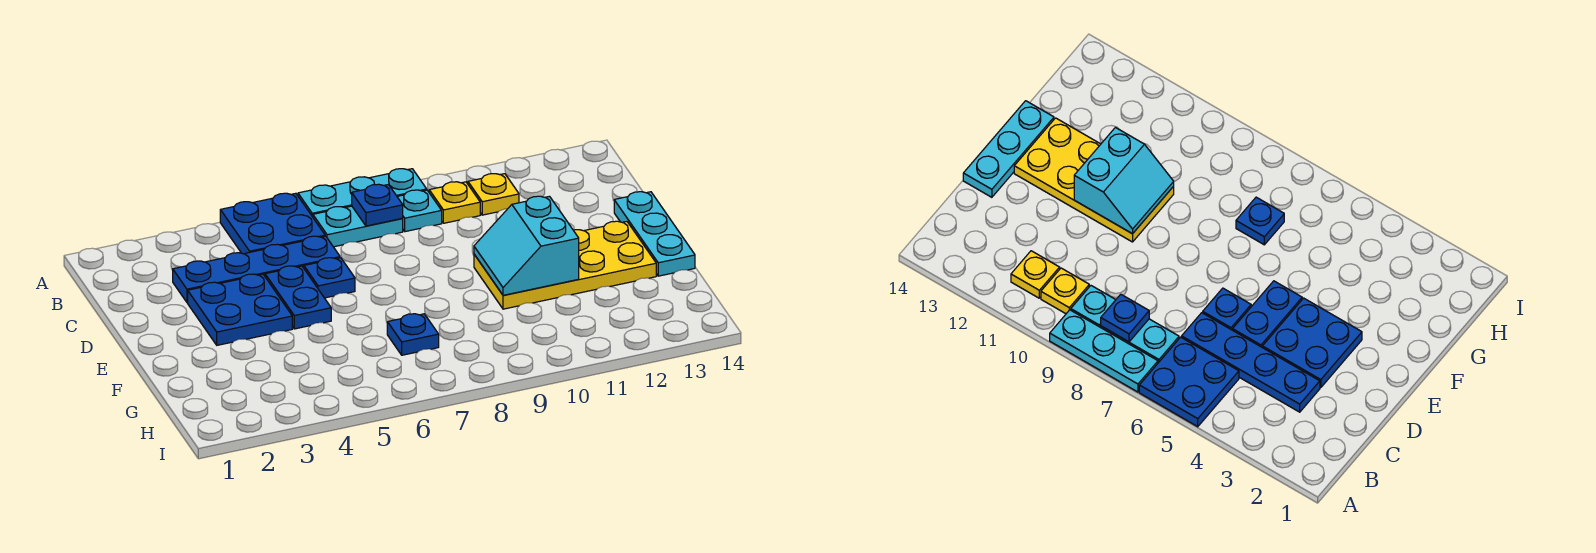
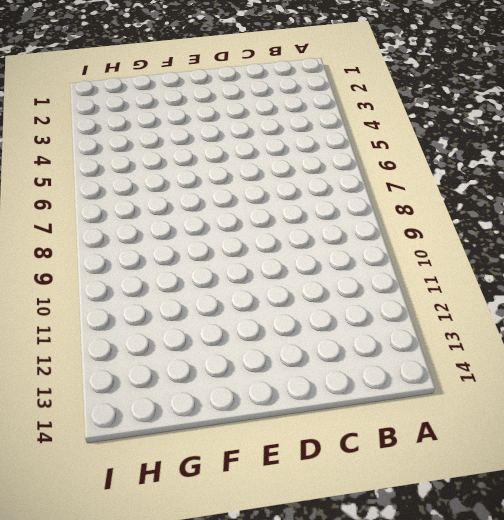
none -> blue 2x2 plate [220,193,325,254]
none -> cyan 1x3 plate [298,169,427,217]
none -> cyan 1x2 plate [313,206,403,247]

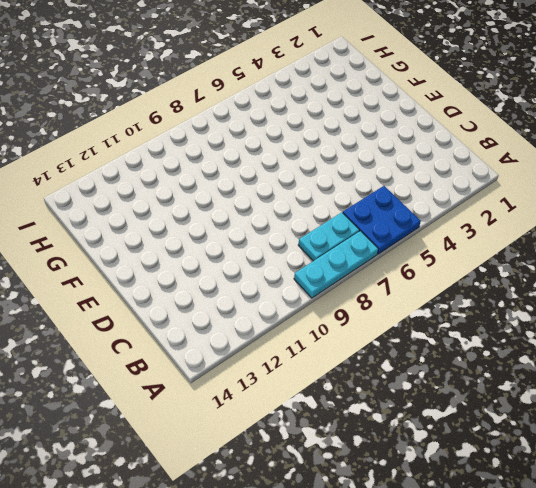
none -> cyan 1x1 plate [397,190,442,232]
none -> yellow 1x1 plate [429,182,480,223]
none -> yellow 1x1 plate [468,174,519,215]

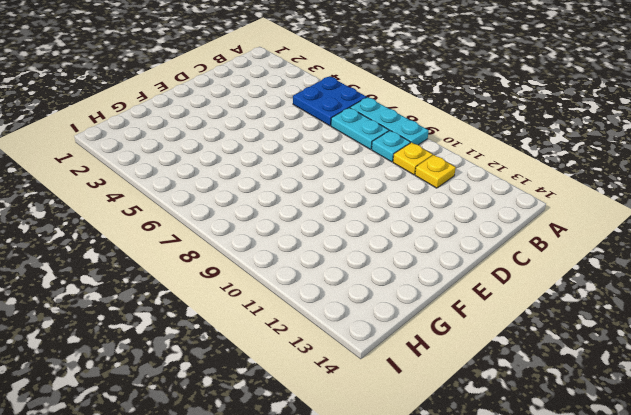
none -> blue 1x4 plate [173,236,340,303]
none -> blue 2x2 plate [188,274,292,345]
none -> blue 1x2 plate [265,266,331,329]

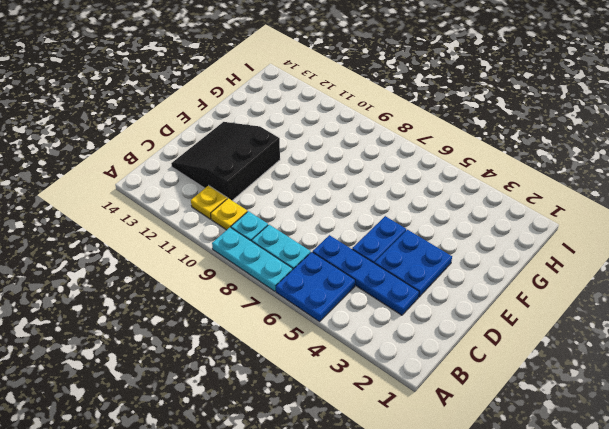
black 3x3 slope [171,122,280,200] -> yellow 2x4 plate [474,221,656,309]
none -> blue 1x1 plate [304,258,355,298]
none -> cyan 1x3 plate [614,192,695,276]
none -> blue 1x1 plate [387,314,439,355]

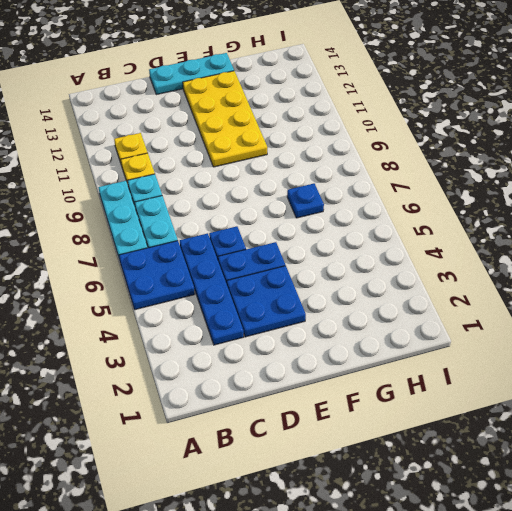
none -> blue 1x1 plate [352,184,403,226]
none -> cyan 2x2 slope [474,196,579,295]

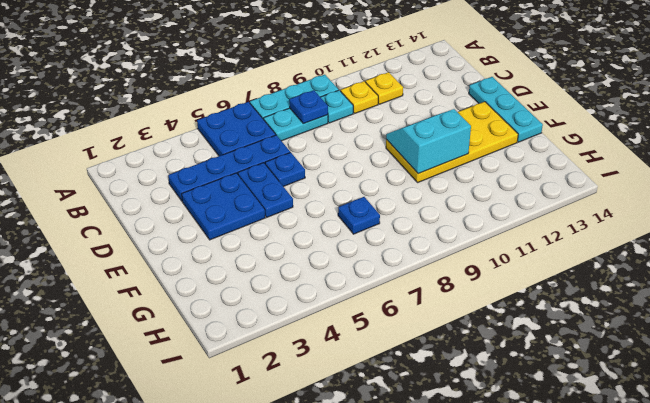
cyan 2x2 slope [386,109,471,174] -> cyan 2x2 slope turned to [474,196,579,295]

